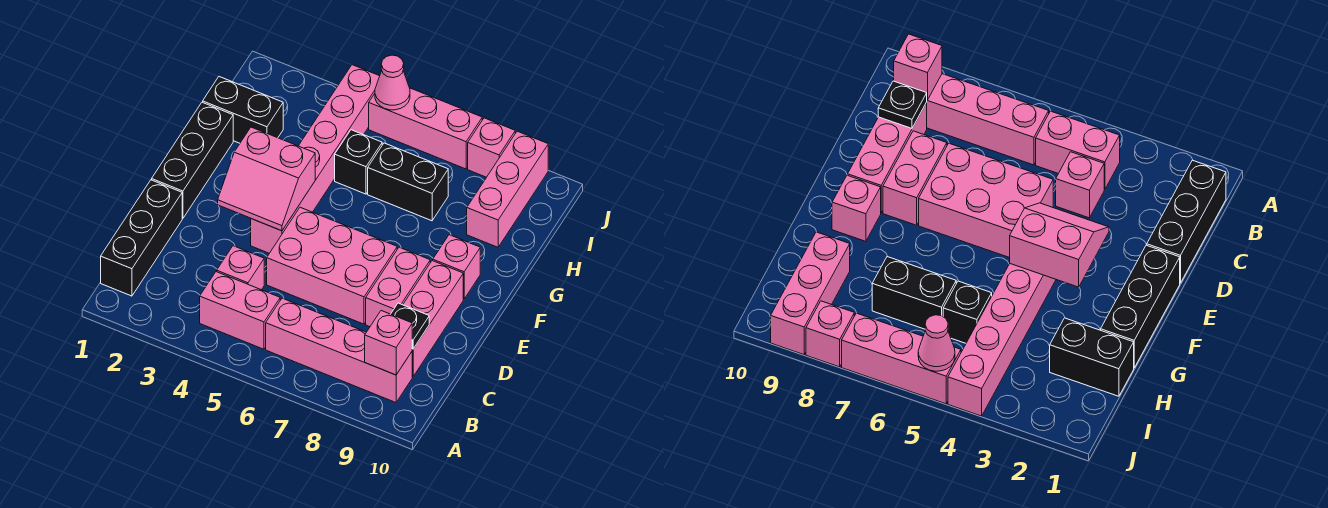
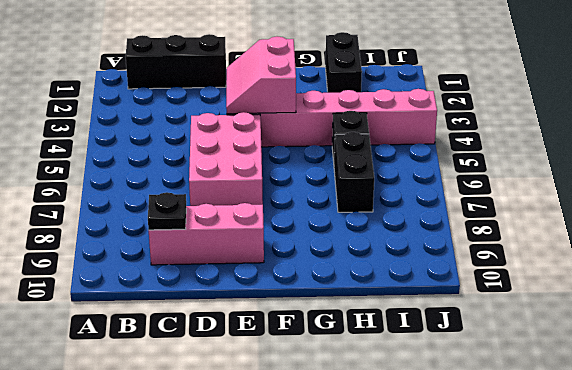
none -> pink 1x2 brick [200,272,280,349]
none -> pink 1x4 brick [266,298,412,403]
none -> pink 1x1 brick [217,246,264,290]

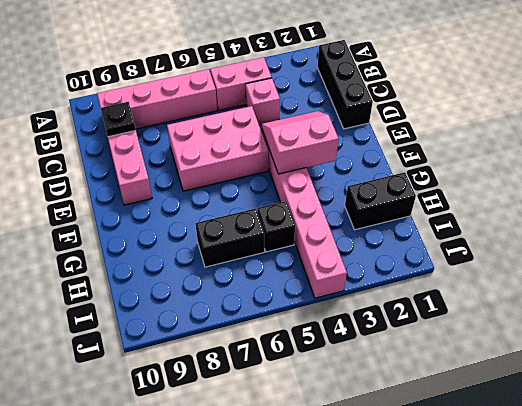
none -> pink 1x2 brick [366,247,430,327]
none -> black 1x3 brick [152,102,233,218]
none -> pink 1x1 brick [433,235,480,299]

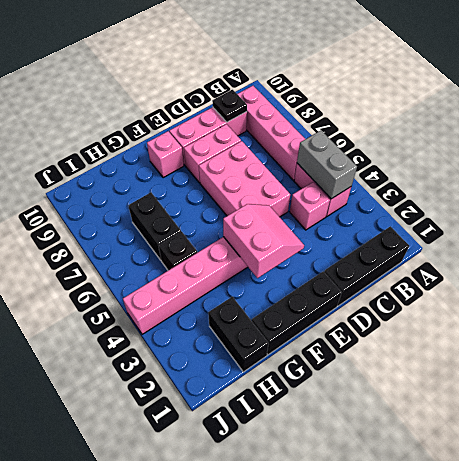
grey 1x2 brick [297,131,357,199] -> none
none -> pink 1x3 brick [467,131,548,247]
none -> pink 1x3 brick [369,88,482,169]
none -> pink 1x1 brick [468,118,515,177]

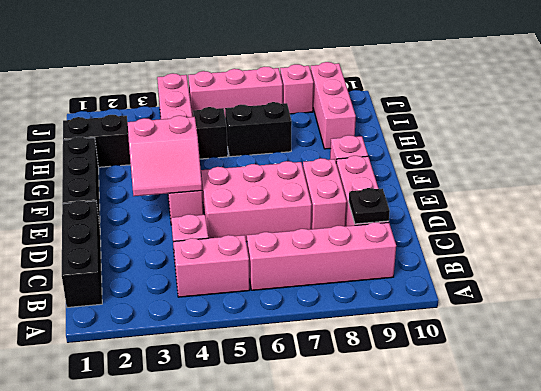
none -> pink 1x1 brick [365,311,412,375]
none -> pink 1x1 cone [375,55,410,110]

